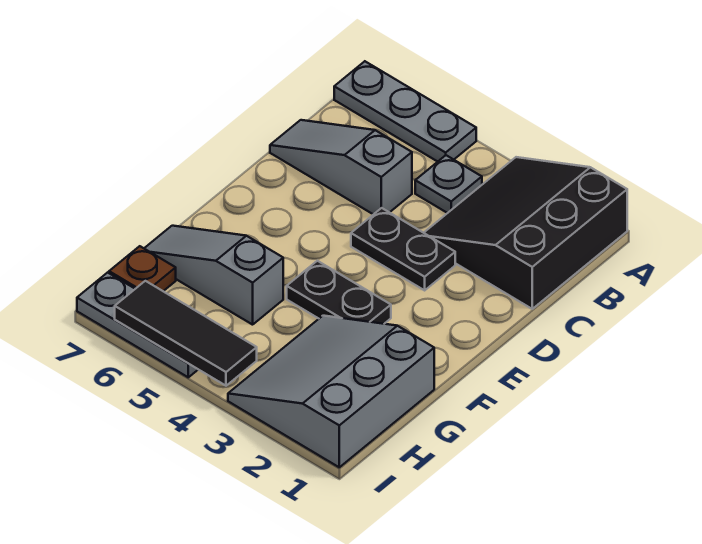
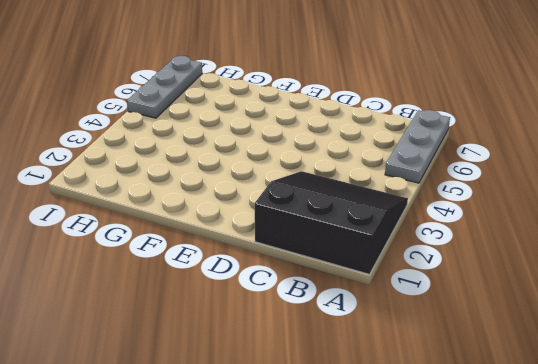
none -> grey 1x1 plate [415,155,482,213]
none -> grey 1x3 slope [270,120,412,215]

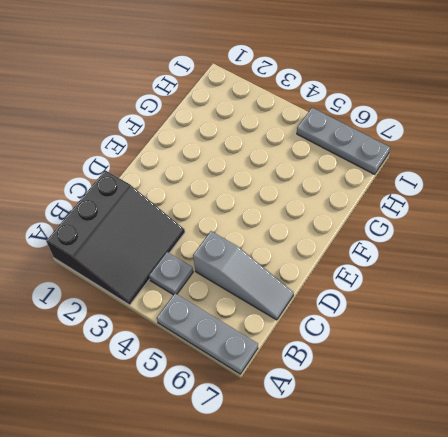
none -> black 1x2 plate [351,208,455,290]
none -> black 1x2 plate [287,261,391,324]

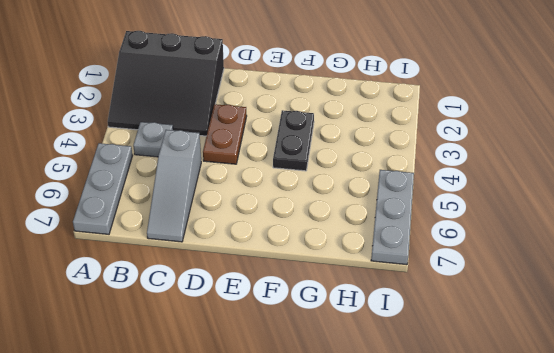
brown 1x2 plate [203,104,247,164] -> black 1x2 plate [351,208,455,290]
none -> grey 3x3 slope [228,316,434,467]
none -> grey 1x3 slope [144,226,283,325]

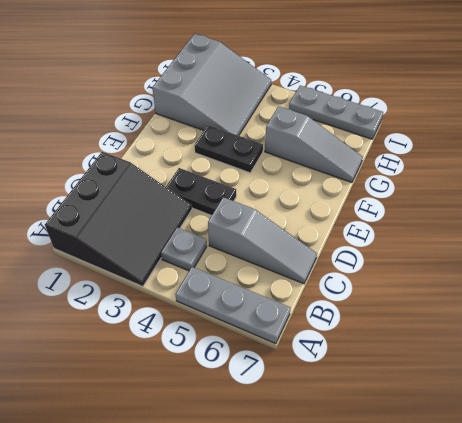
none -> brown 1x1 plate [109,246,176,291]
none -> black 1x3 tile [115,281,257,386]

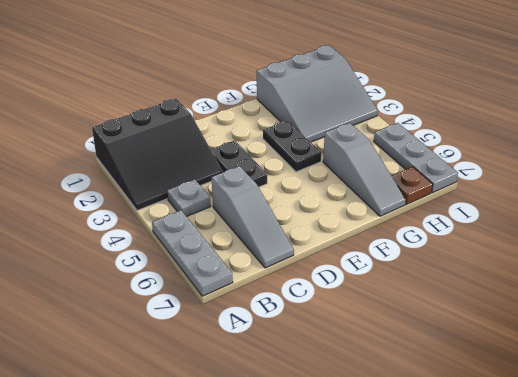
none -> black 1x3 tile [115,281,257,386]

